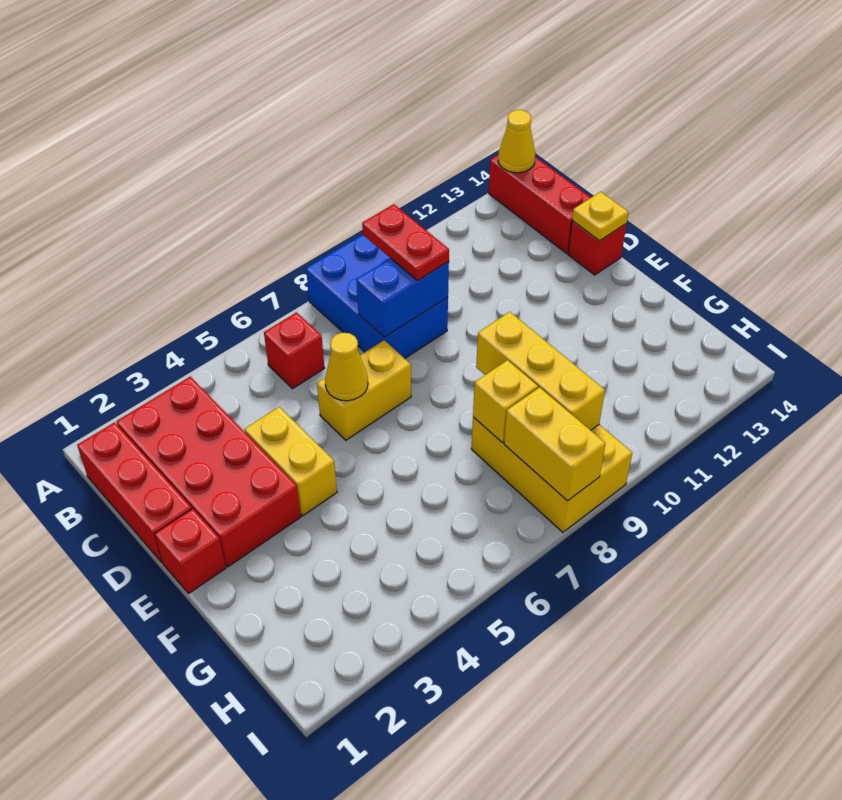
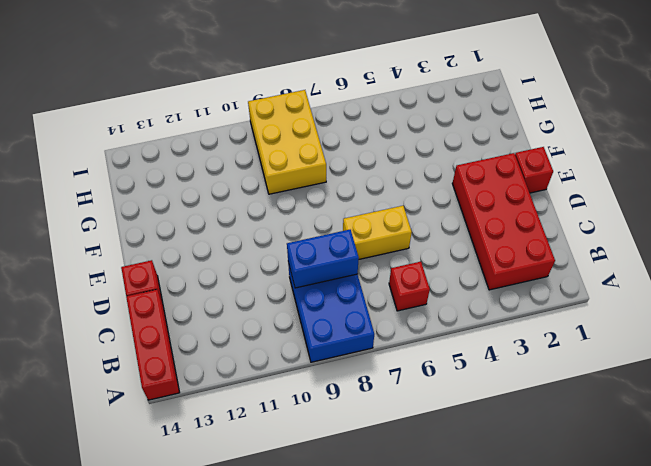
none -> red 1x3 brick [77,422,192,562]
none -> yellow 1x2 brick [244,407,337,516]
none -> yellow 1x1 cone [498,110,535,173]

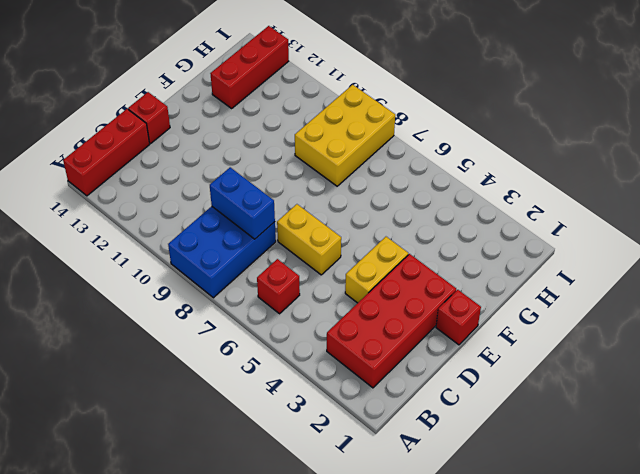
red 1x3 brick [210,26,289,108] -> red 1x3 brick moved to [77,422,192,562]
none -> yellow 1x1 cone [498,110,535,173]
none -> yellow 1x1 cone [325,333,368,401]
none -> yellow 1x1 plate [572,192,628,241]

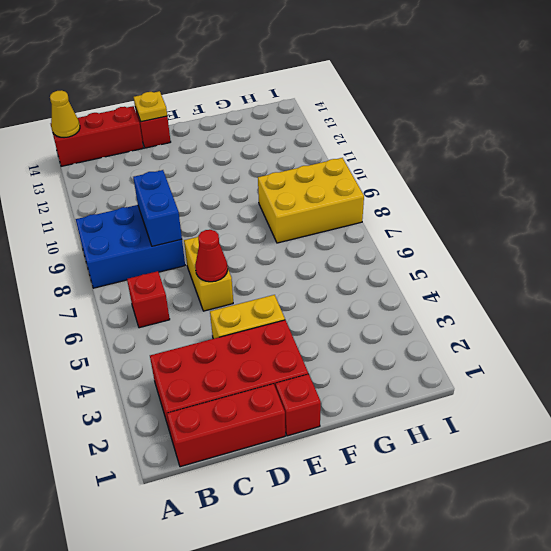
red 1x1 cone [195,230,228,282] -> yellow 1x1 cone [325,333,368,401]
none -> yellow 1x3 brick [476,312,605,430]
none -> yellow 1x1 brick [473,360,538,443]
none -> yellow 1x2 brick [504,387,605,501]

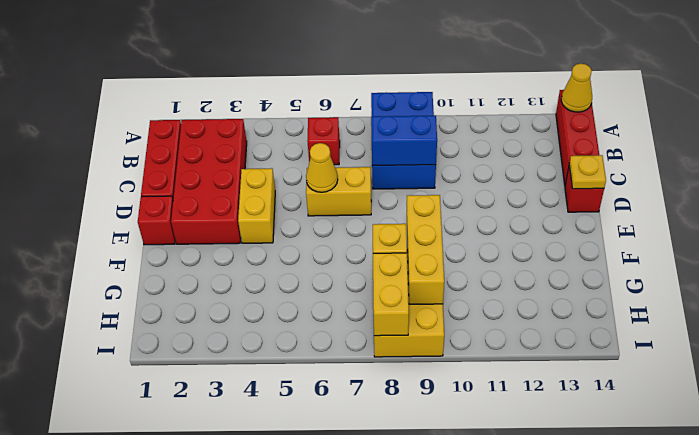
none -> red 1x2 plate [362,204,449,281]

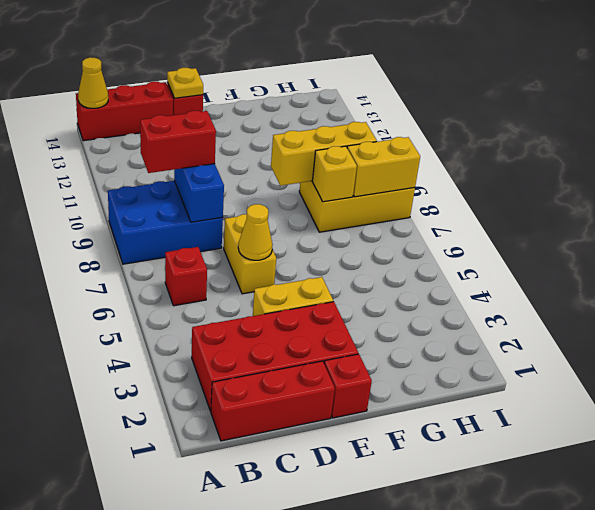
red 1x2 brick [140,111,216,173] -> red 1x2 plate [362,204,449,281]

